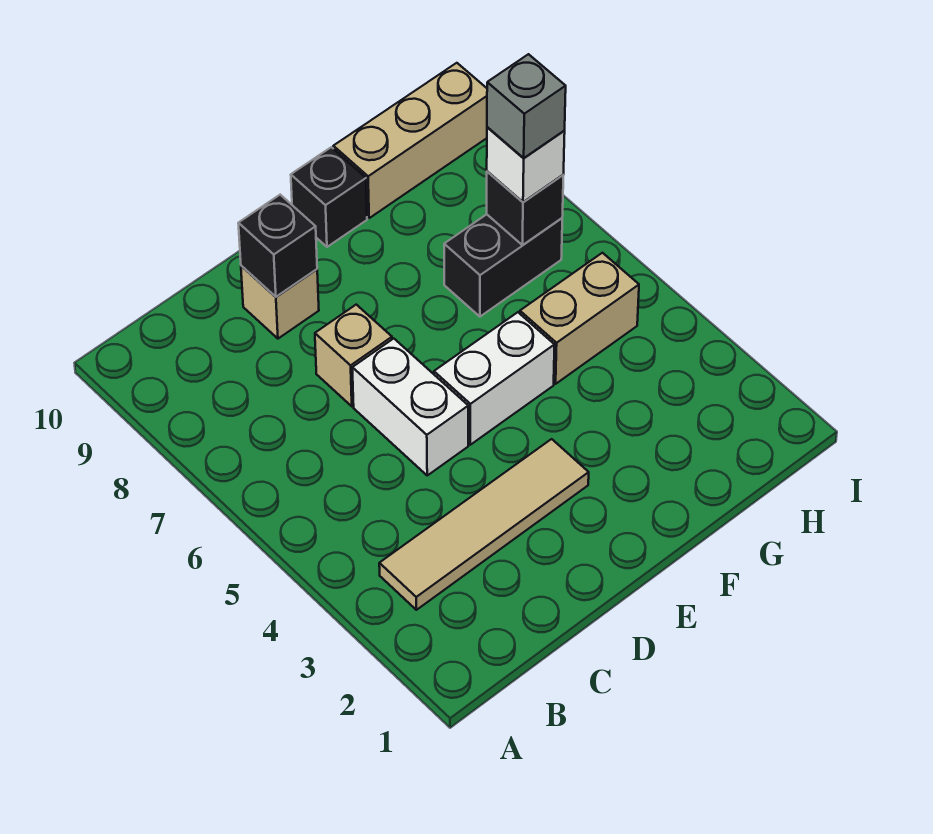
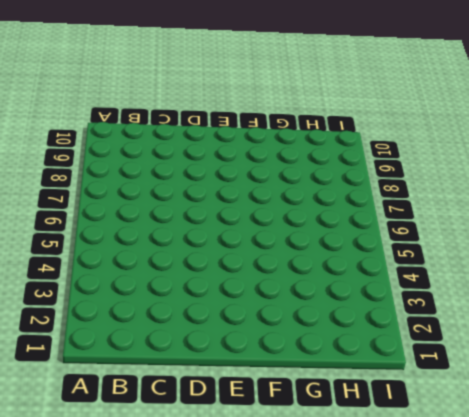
none -> tan 1x4 tile [379,439,589,610]
none -> white 1x2 brick [352,339,468,475]
none -> tan 1x1 brick [315,305,392,406]

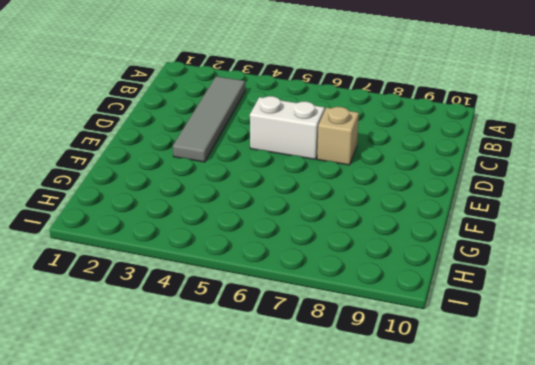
grey 1x4 tile [173,76,245,162] -> tan 1x4 tile [379,439,589,610]
none -> tan 1x1 brick [241,266,319,339]
none -> white 1x2 brick [434,312,555,445]
none -> black 1x1 brick [291,147,367,247]

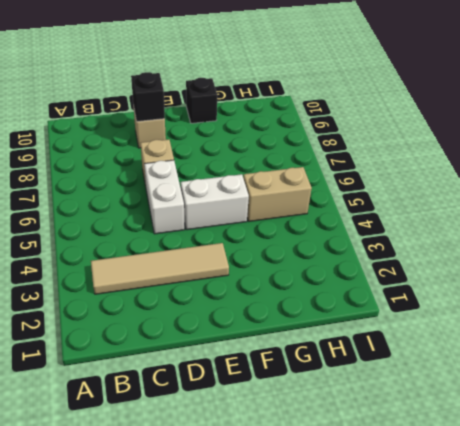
none -> black 1x2 brick [444,214,562,317]
none -> tan 1x3 brick [333,63,487,218]
none -> black 1x1 brick [487,171,564,245]

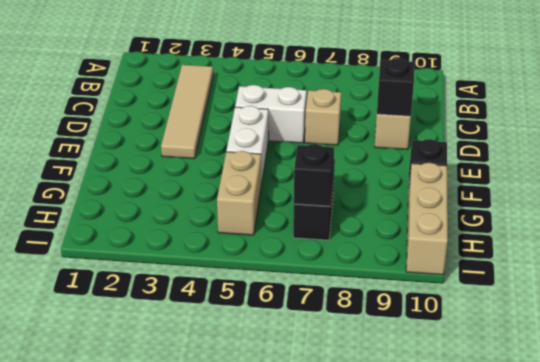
none -> white 1x1 brick [487,127,565,202]
none -> grey 1x1 brick [487,54,566,158]

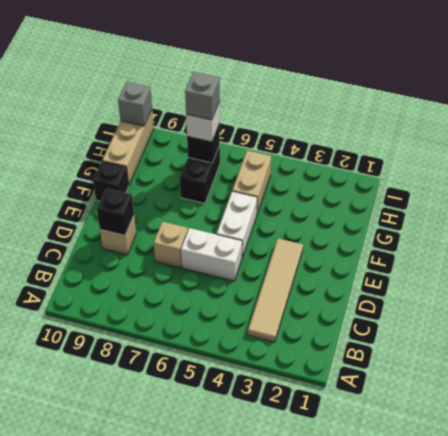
grey 1x1 brick [118,82,152,126] -> none

